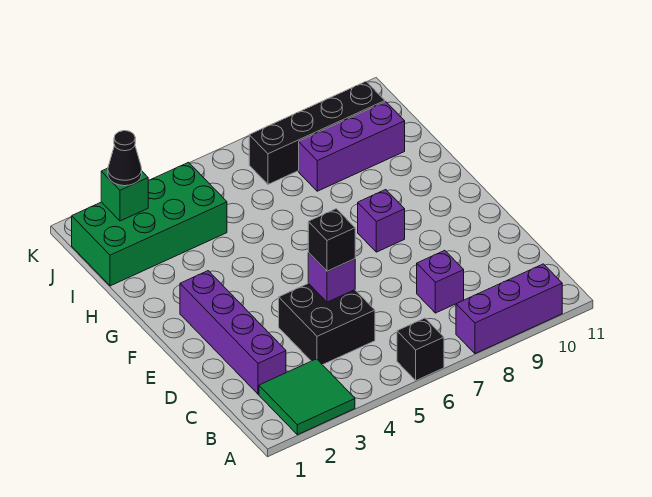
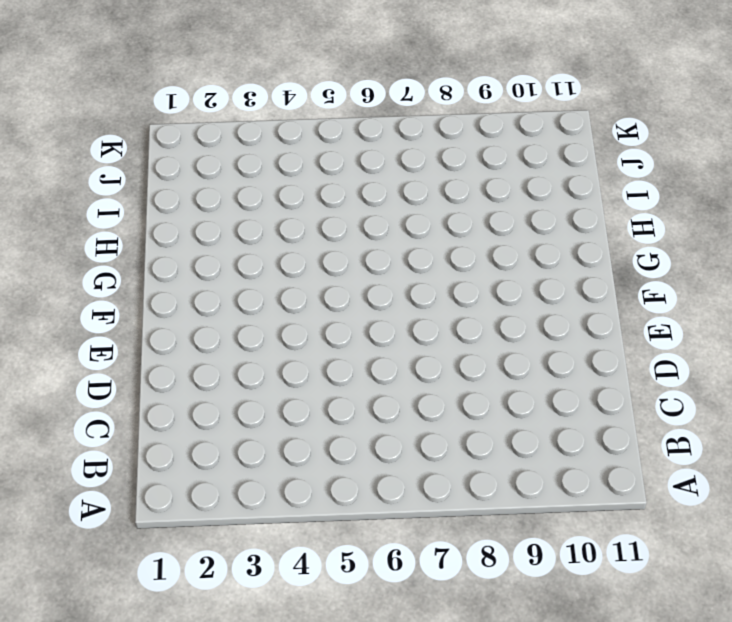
none -> green 2x2 tile [259,359,355,435]
none -> black 1x1 brick [397,318,444,380]
none -> purple 1x3 brick [456,264,562,354]

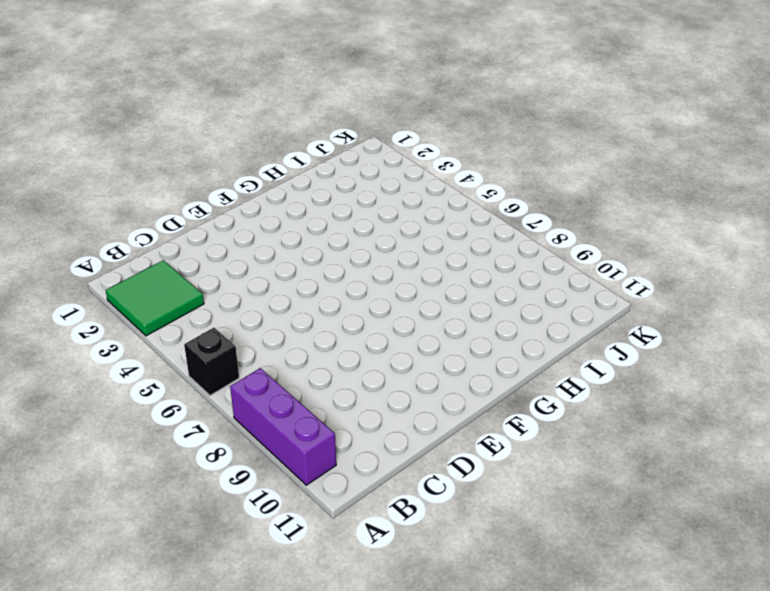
none -> purple 1x4 brick [180,271,286,394]
none -> black 2x2 brick [279,283,375,365]
none -> purple 1x1 brick [417,250,464,313]

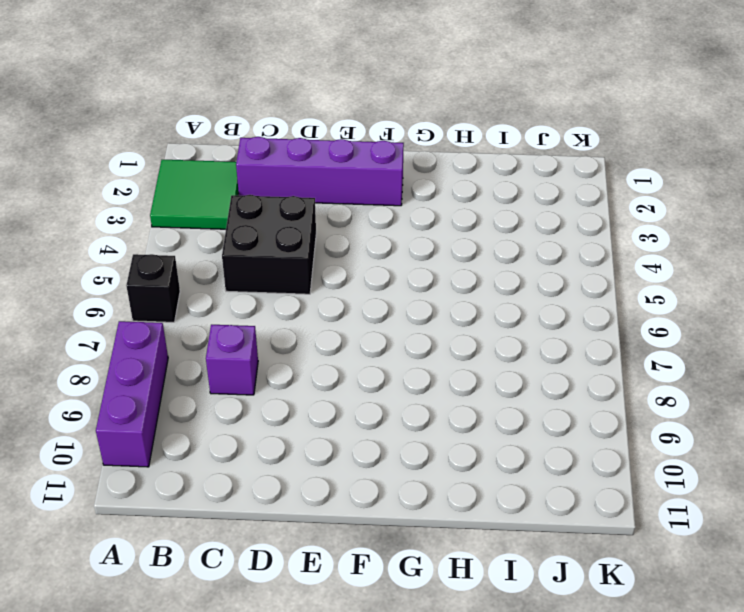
none -> purple 1x1 brick [358,190,405,252]
none -> green 2x4 brick [72,162,227,286]
none -> purple 1x3 brick [299,102,405,191]

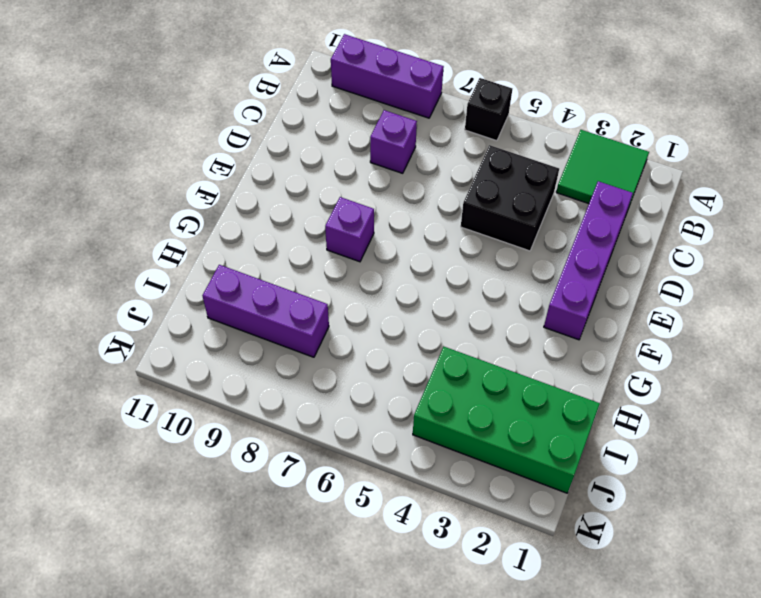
none -> black 1x4 brick [249,82,385,184]
none -> purple 1x1 brick [308,253,355,302]
none -> green 1x1 brick [101,168,148,221]

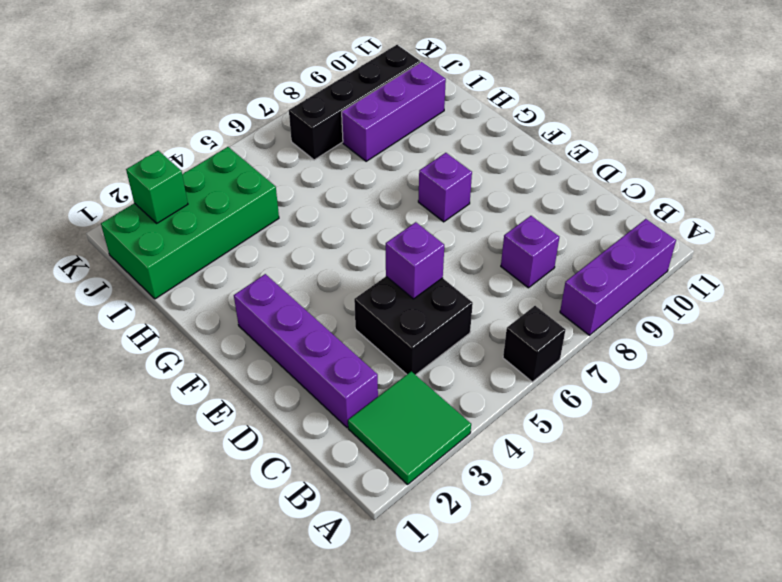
none -> black 1x1 brick [308,209,355,271]
none -> black 1x1 cone [108,131,142,186]

